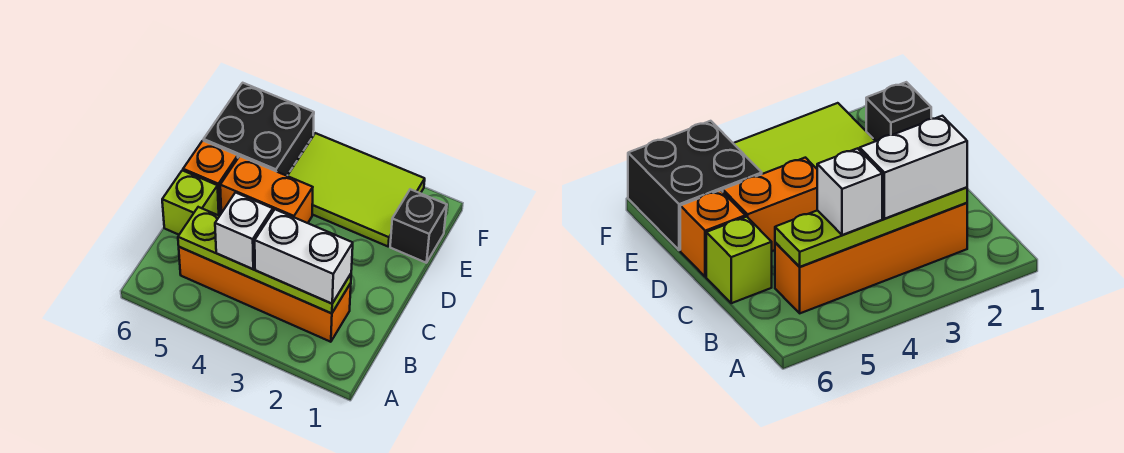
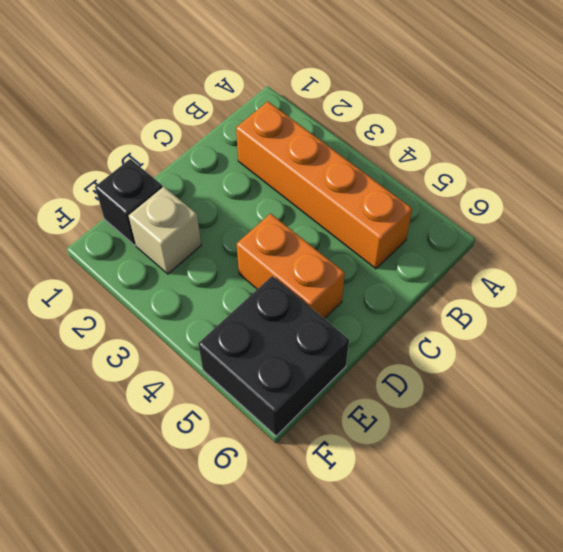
tan 1x1 brick [129,187,201,274] -> lime 2x3 tile [288,133,425,246]
none -> lime 1x1 brick [162,170,219,235]
none -> orange 1x1 brick [183,141,238,213]

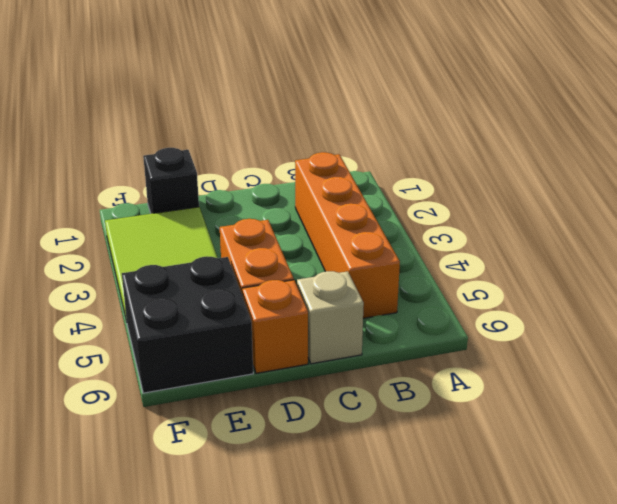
tan 1x1 brick [297,271,364,364] -> lime 1x1 brick [162,170,219,235]
none -> lime 1x4 plate [178,207,351,314]
none -> white 1x2 brick [255,209,353,304]

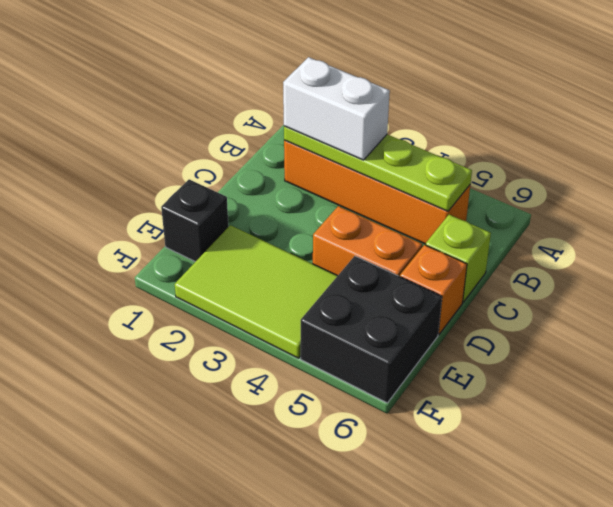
none -> white 1x1 brick [215,193,273,269]

